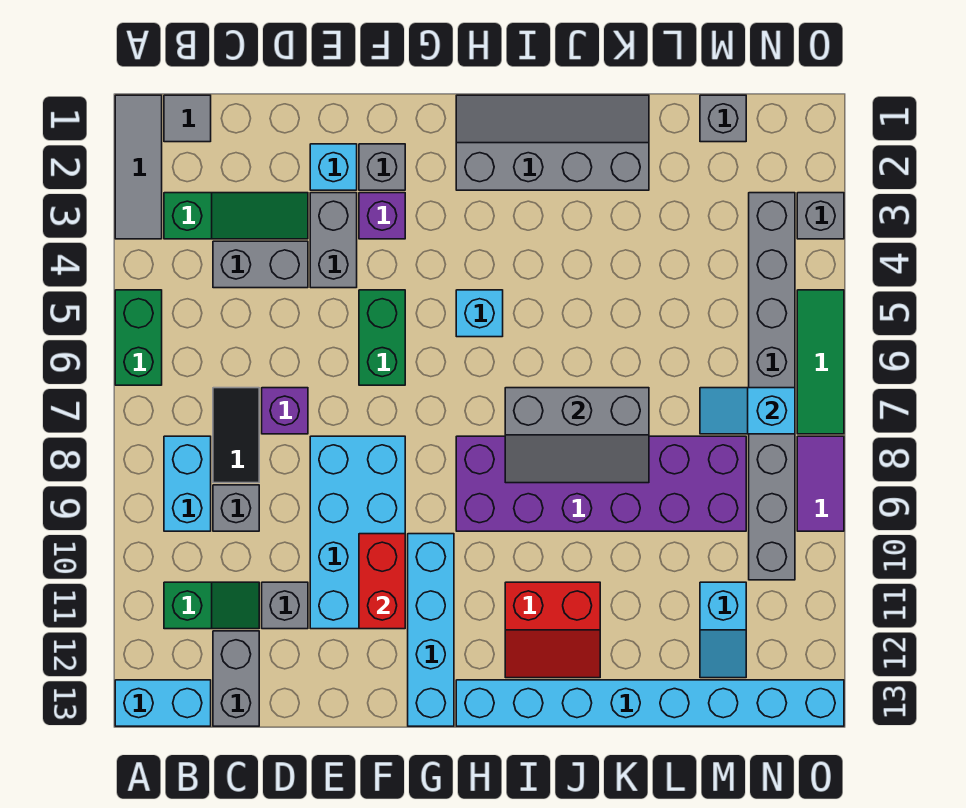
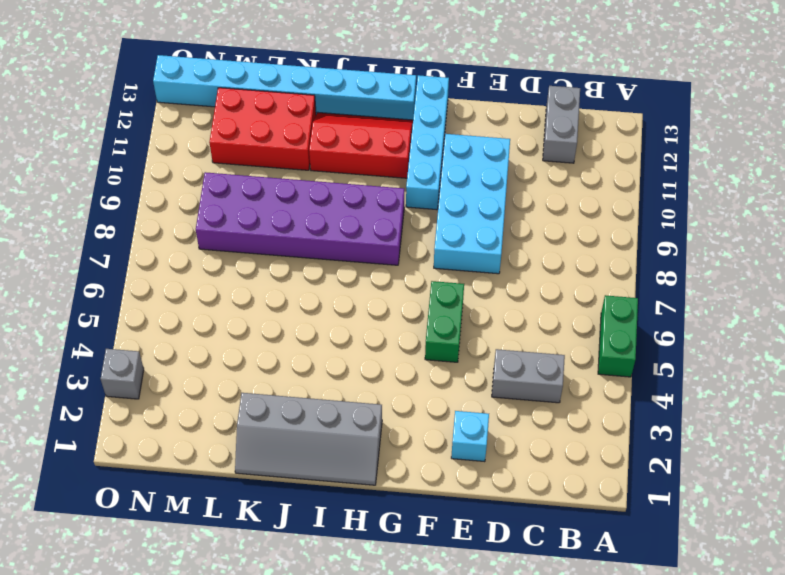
red 2x3 slope [309,113,413,178] -> red 2x2 slope [505,582,600,678]
red 2x3 brick [209,88,316,170] -> cyan 1x2 slope [700,582,746,678]
none -> grey 1x3 tile [115,95,162,239]
none -> cyan 1x2 brick [115,680,211,726]
none -> grey 1x1 tile [164,95,211,142]
none -> green 1x3 slope [164,193,308,239]

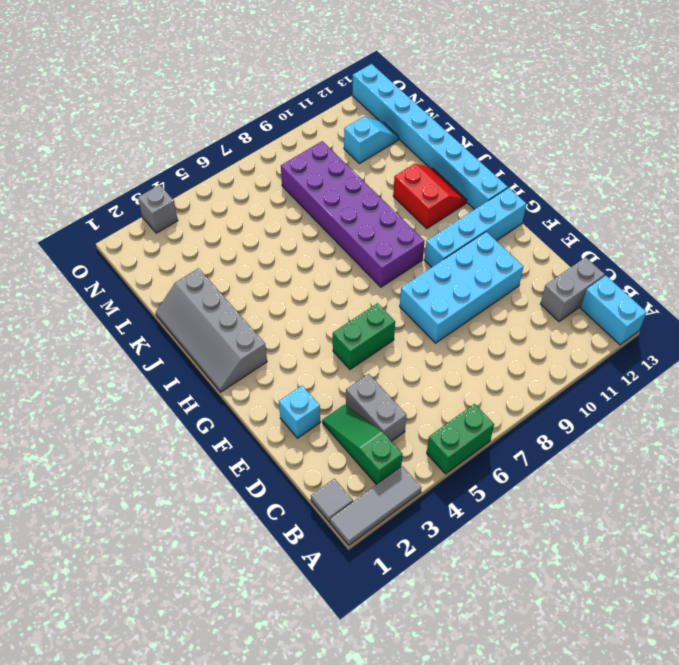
none -> cyan 1x2 brick [164,436,211,531]
none -> green 1x2 slope [164,582,259,629]
none -> black 1x2 tile [213,388,259,483]
none -> grey 1x1 brick [213,485,259,531]

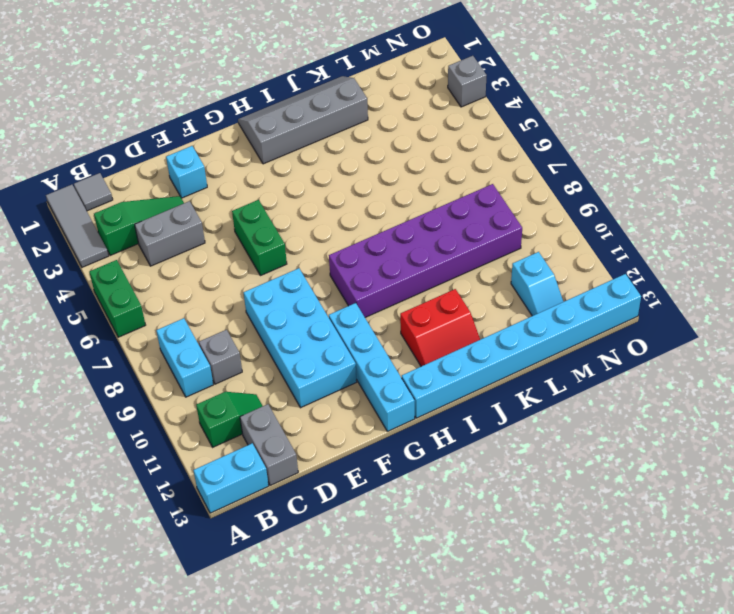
none -> black 1x2 tile [213,388,259,483]
none -> purple 1x1 brick [262,388,308,434]
none -> grey 1x1 brick [262,582,308,629]
none -> grey 1x2 brick [310,193,357,288]

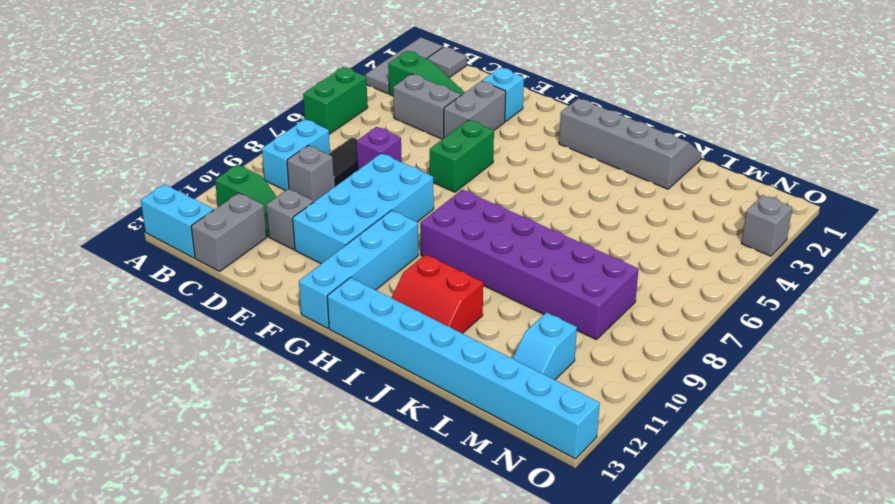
none -> grey 1x1 brick [359,144,405,190]
none -> purple 1x1 brick [359,193,405,239]
none -> cyan 1x1 brick [456,290,503,337]
none -> grey 1x1 brick [700,95,746,142]

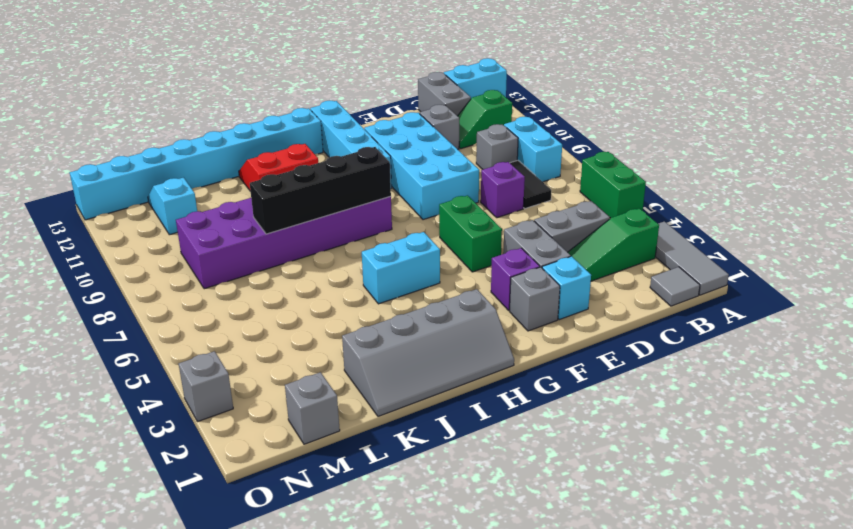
cyan 1x2 brick [362,232,440,304] -> cyan 1x1 brick [456,290,503,337]
black 1x4 brick [250,147,391,234] -> grey 2x3 slope [505,388,649,483]
none -> grey 1x8 brick [749,193,795,580]
none -> green 1x3 tile [797,290,844,434]
none -> purple 1x2 tile [797,436,844,531]
none -> red 1x2 brick [359,534,405,629]

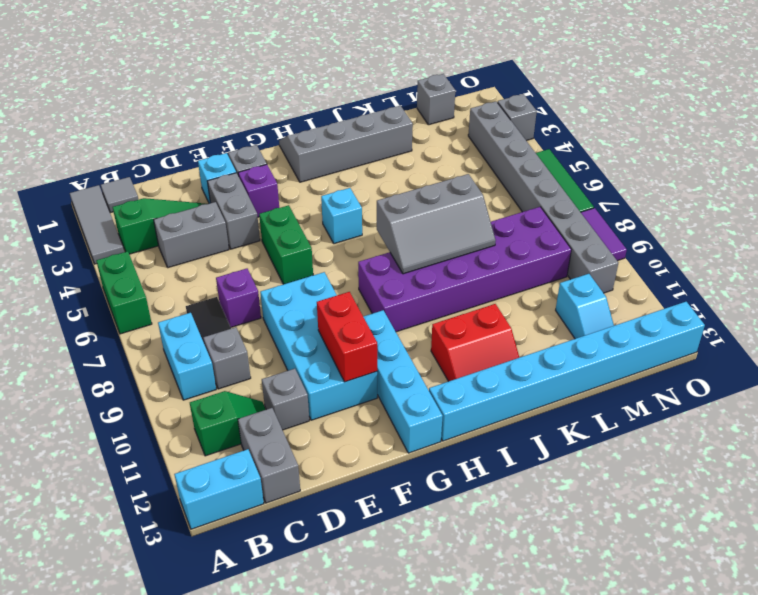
none -> cyan 1x2 slope [700,388,795,434]

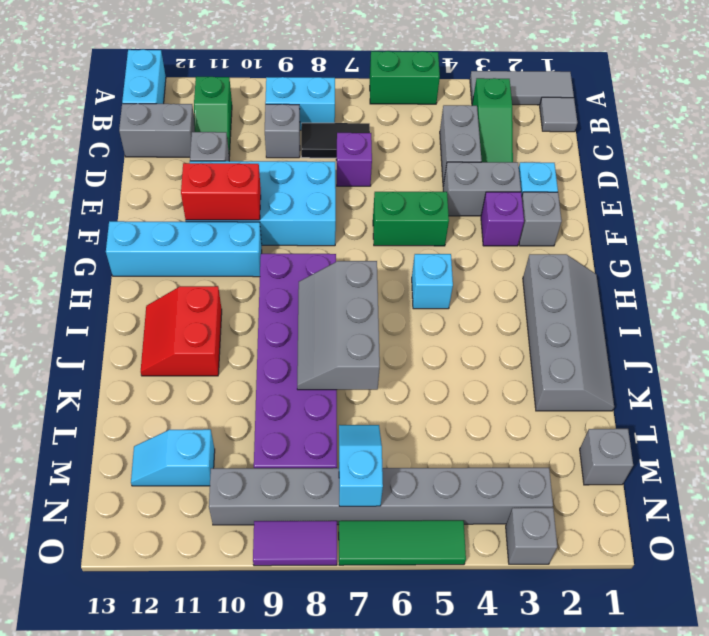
none -> cyan 1x8 brick [456,680,844,726]

